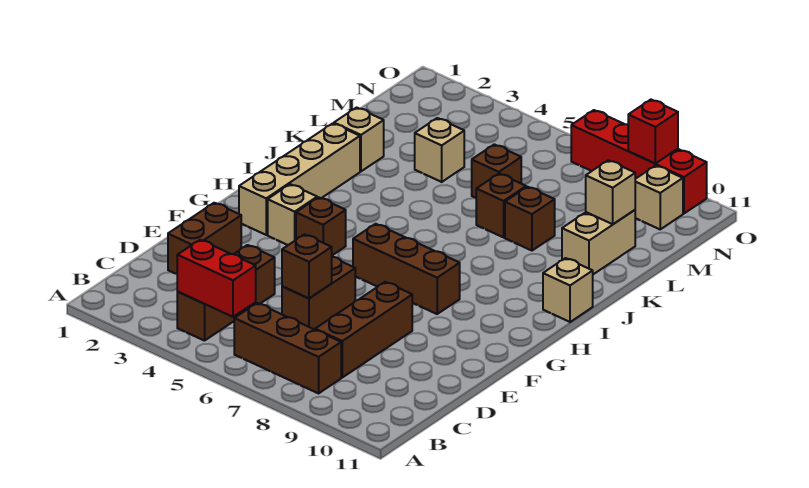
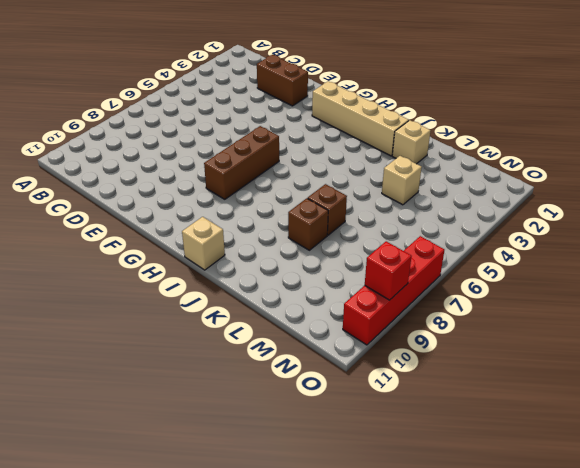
none -> brown 1x3 brick [177,245,275,341]
none -> brown 1x3 brick [234,303,341,393]
none -> brown 1x3 brick [315,282,412,377]

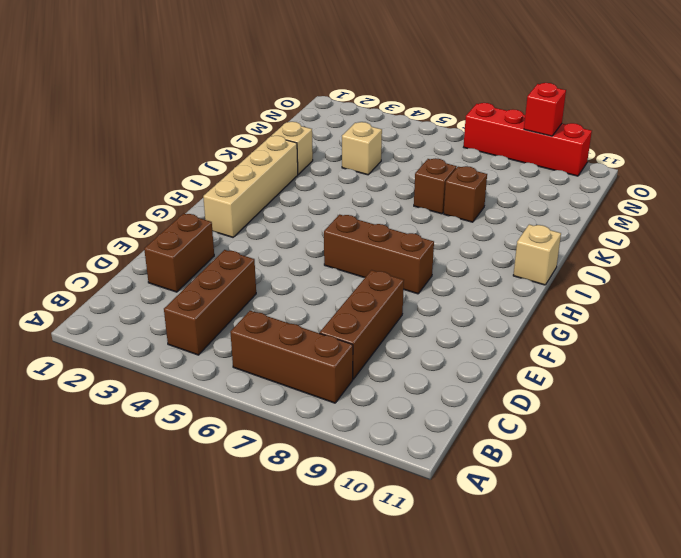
none -> brown 1x2 brick [282,257,355,330]
none -> tan 1x1 brick [268,184,317,245]
none -> brown 1x1 brick [296,197,346,255]

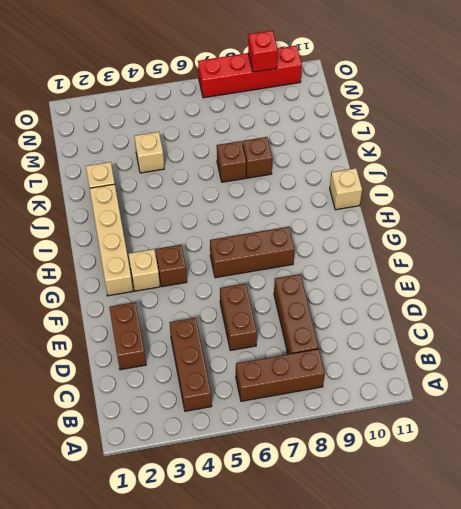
none -> tan 1x2 brick [562,210,635,274]
none -> brown 1x1 brick [472,144,521,198]
none -> tan 1x1 brick [635,166,683,229]

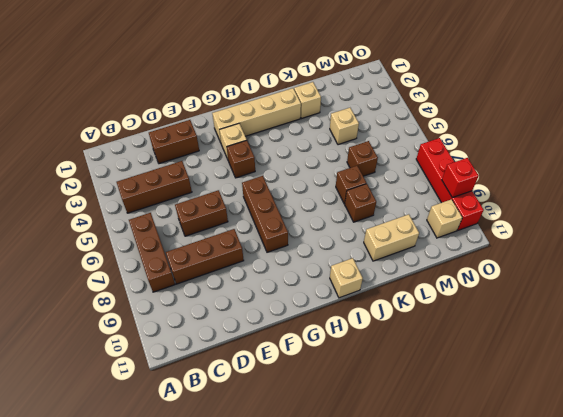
none -> red 1x2 brick [177,240,256,317]
none -> brown 1x1 brick [282,234,332,298]
none -> tan 1x1 brick [586,160,635,224]

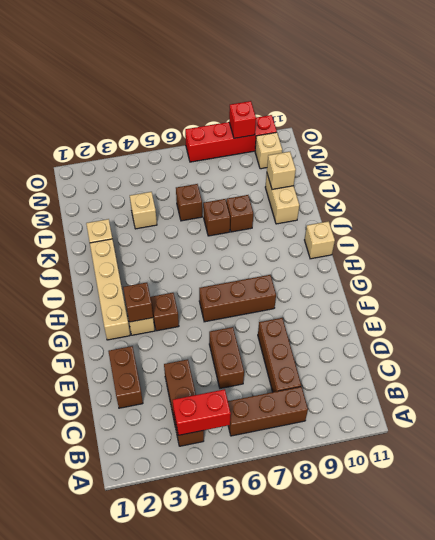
brown 1x1 brick [123,283,153,322] -> brown 1x1 brick moved to [282,234,332,298]

